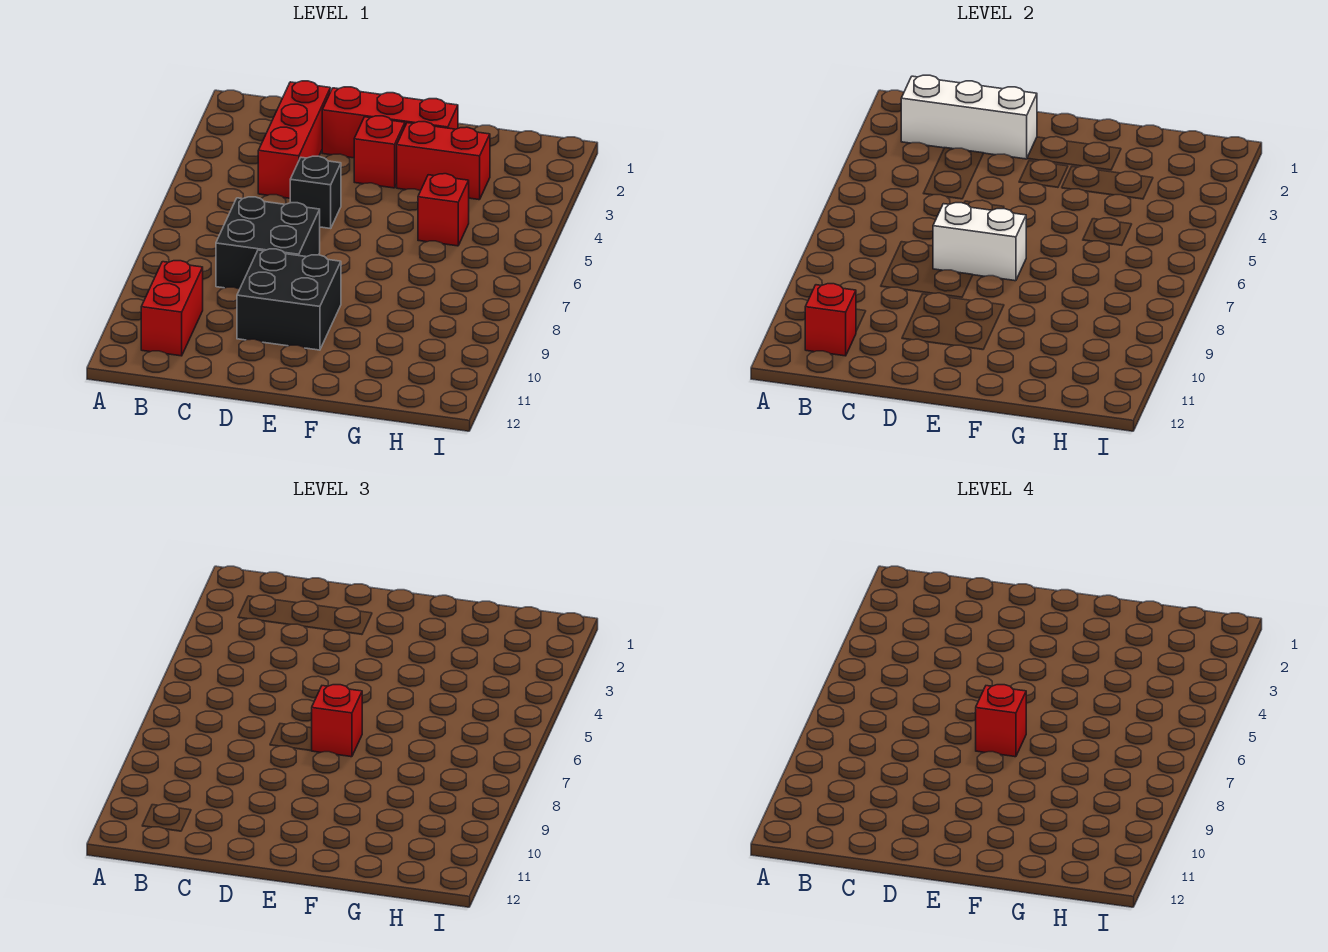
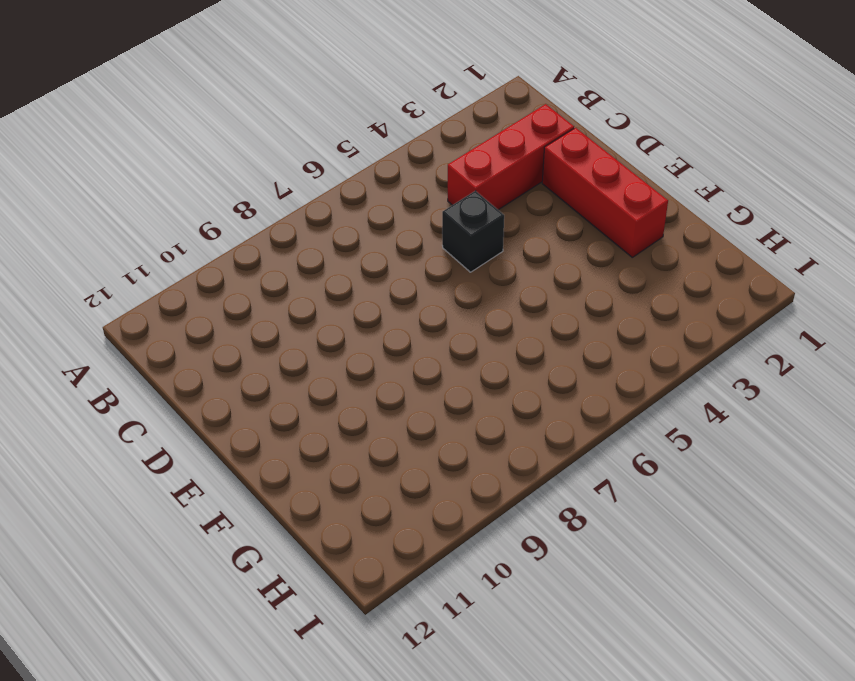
none -> red 1x2 brick [141,261,203,356]
none -> black 2x2 brick [216,197,320,289]
none -> black 2x2 brick [237,249,341,350]

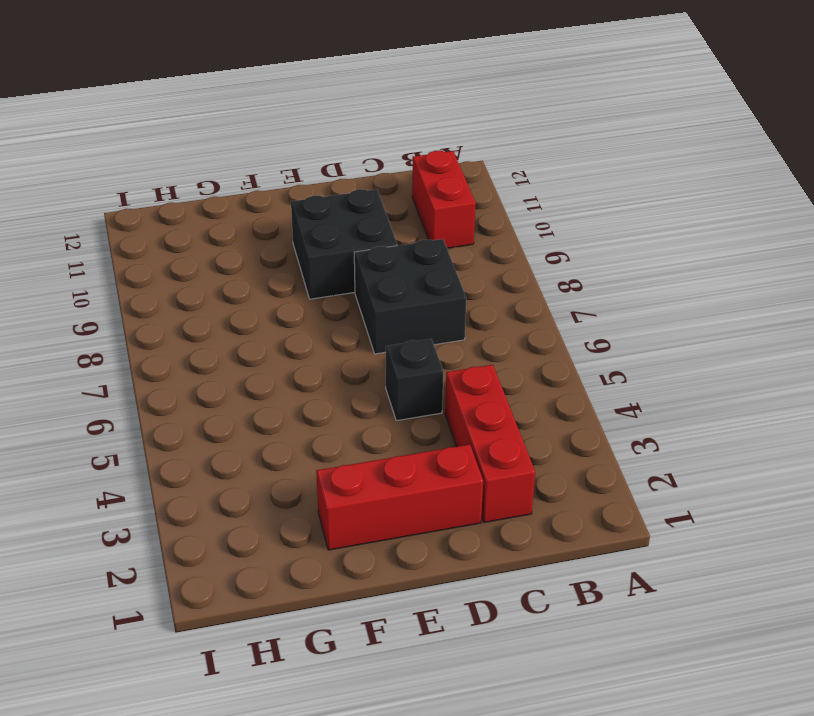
none -> red 1x1 brick [354,116,405,188]
none -> red 1x2 brick [397,122,490,200]
none -> red 1x1 brick [418,174,469,246]

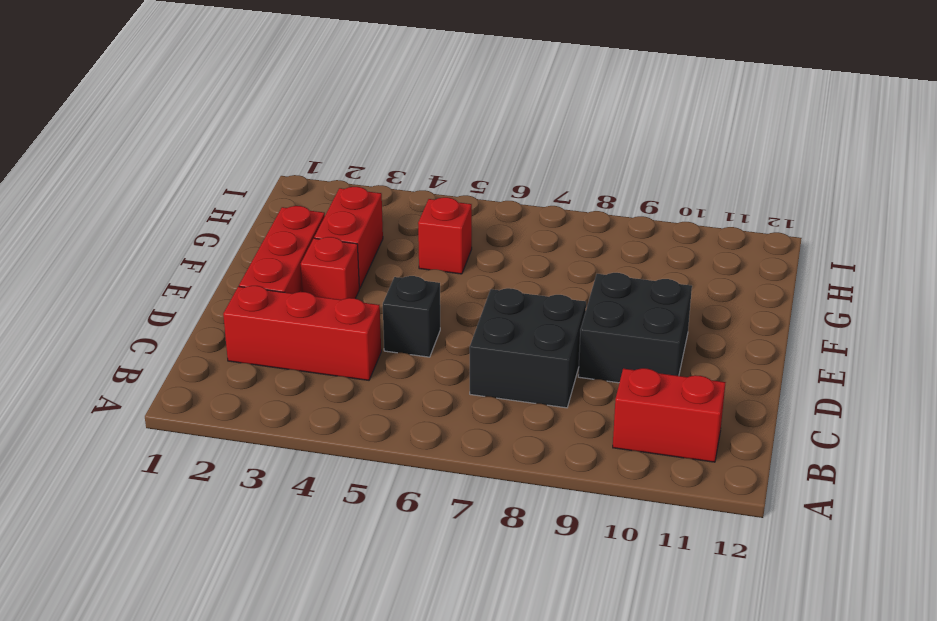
none -> white 1x3 brick [901,75,1037,159]
none -> red 1x1 brick [805,284,856,356]
none -> white 1x2 brick [933,203,1026,281]

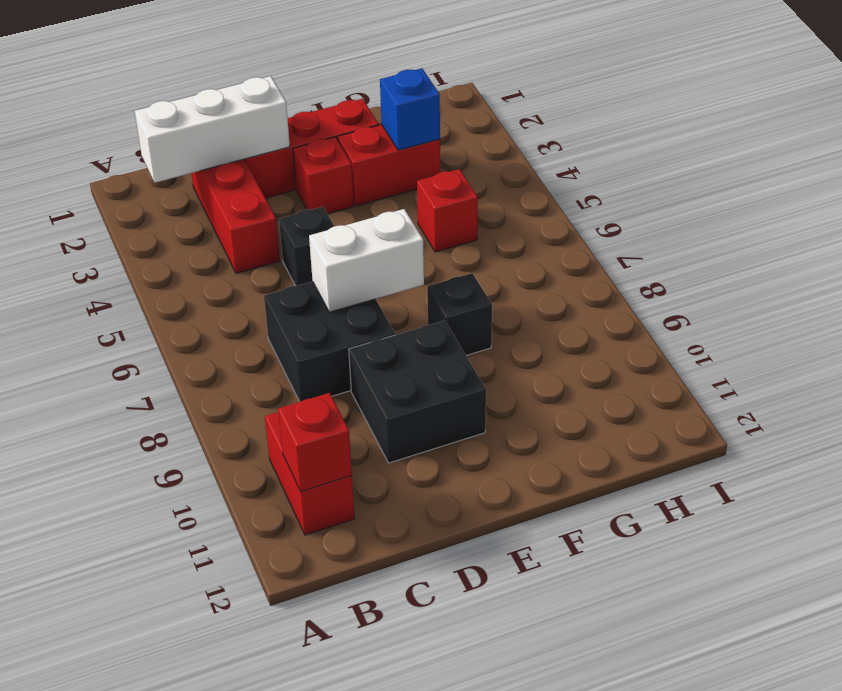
black 1x1 brick [427,273,492,355] -> none
blue 1x1 brick [380,68,440,150] -> none
none -> red 1x1 brick [311,685,362,757]
none -> red 1x1 brick [976,685,1026,757]

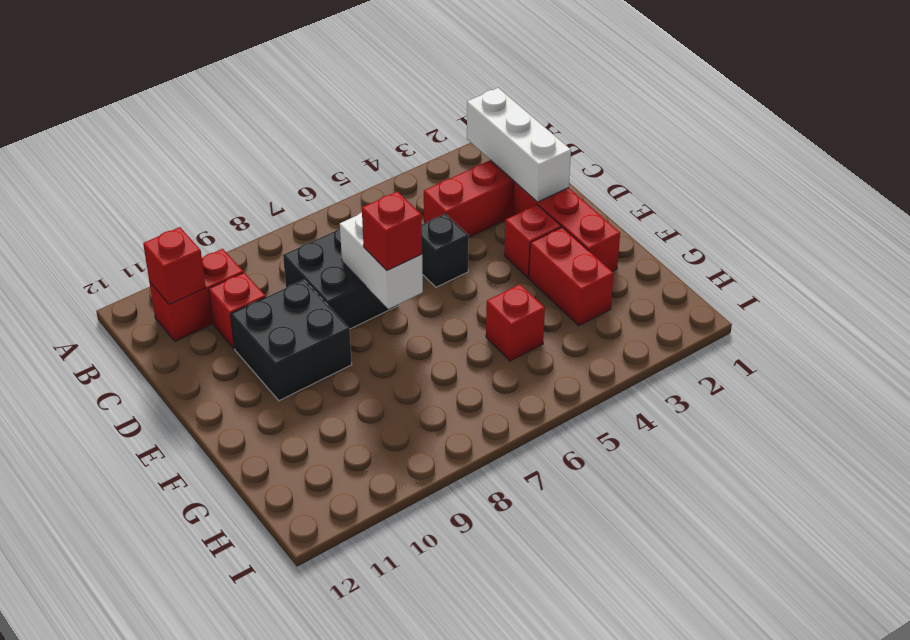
red 1x1 brick [209,273,266,349] -> red 1x1 brick moved to [976,685,1026,757]

